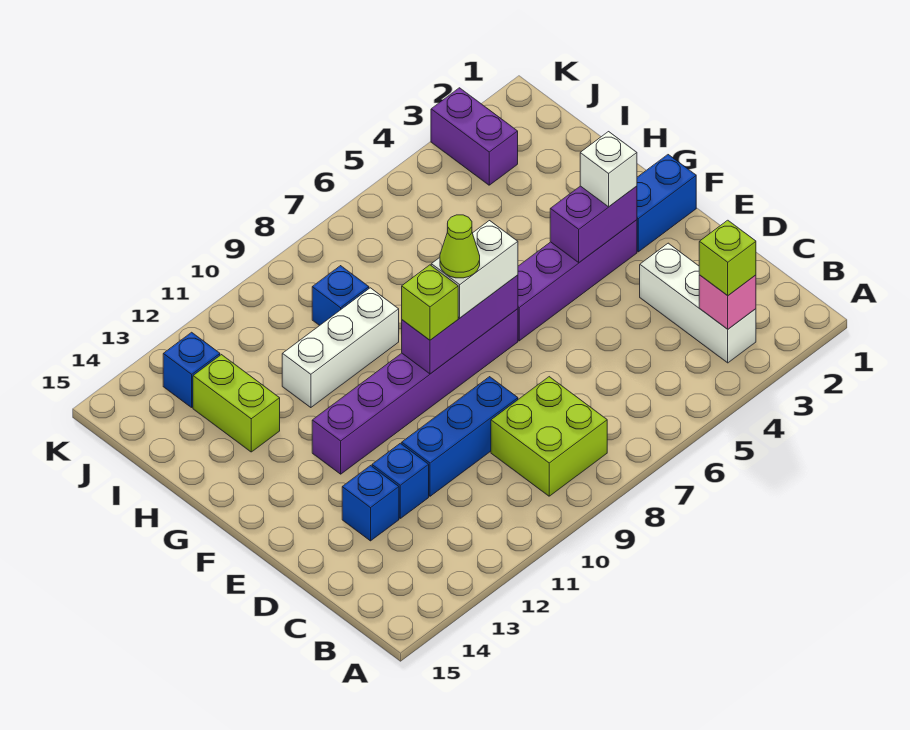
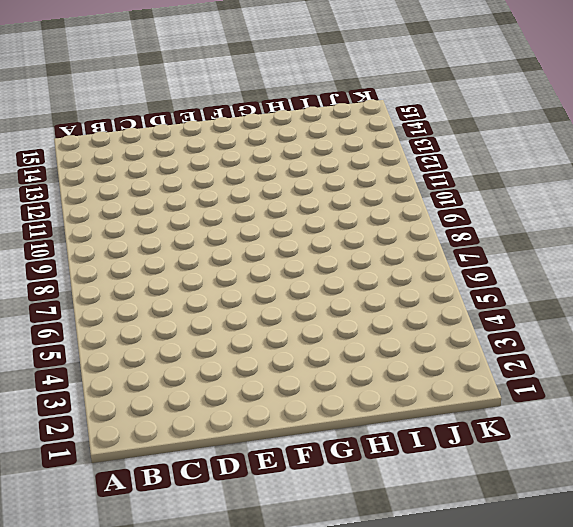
none -> white 1x3 brick [640,243,756,363]
none -> lime 2x2 brick [491,377,607,496]
none -> blue 1x3 brick [402,377,518,496]

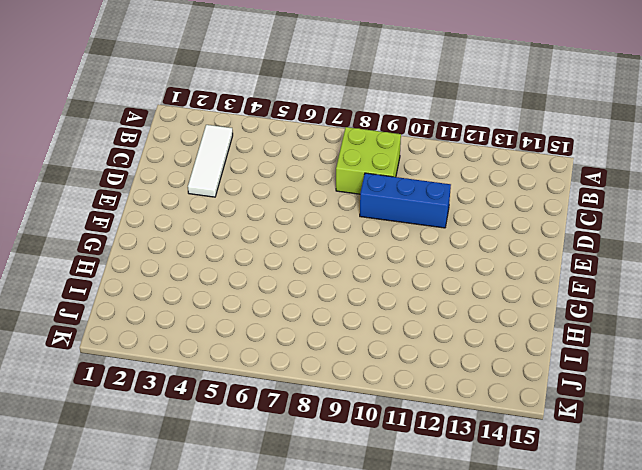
white 1x3 tile [188,125,233,197] -> white 1x3 brick [640,243,756,363]
none -> blue 1x1 brick [372,443,429,518]
none -> blue 1x1 brick [342,466,399,541]
none -> blue 1x2 brick [637,155,696,252]

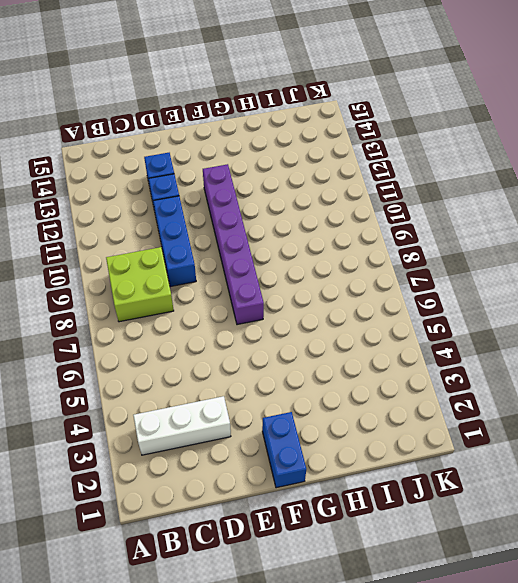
none -> purple 1x4 brick [518,220,637,341]
none -> white 1x3 brick [282,288,399,408]
none -> lime 1x2 brick [193,355,280,452]

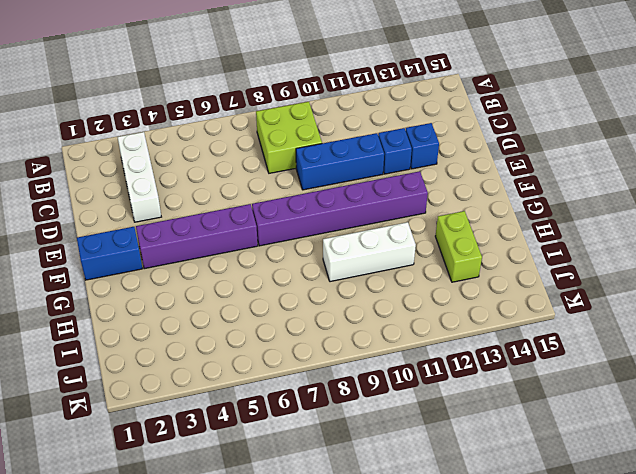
none -> blue 1x1 brick [312,266,369,325]
none -> purple 1x2 brick [431,88,518,185]
none -> blue 1x1 brick [163,332,220,407]

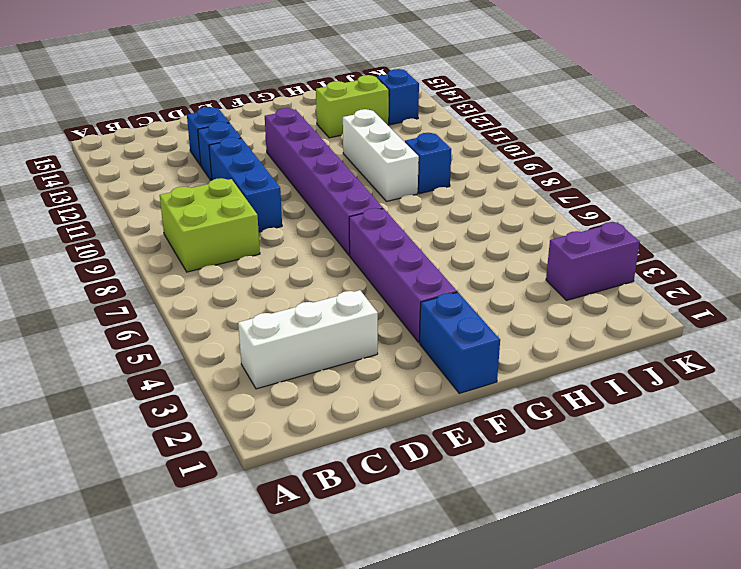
none -> pink 1x1 brick [699,275,756,329]
none -> purple 1x2 brick [550,186,637,263]
none -> purple 1x3 brick [402,275,518,374]

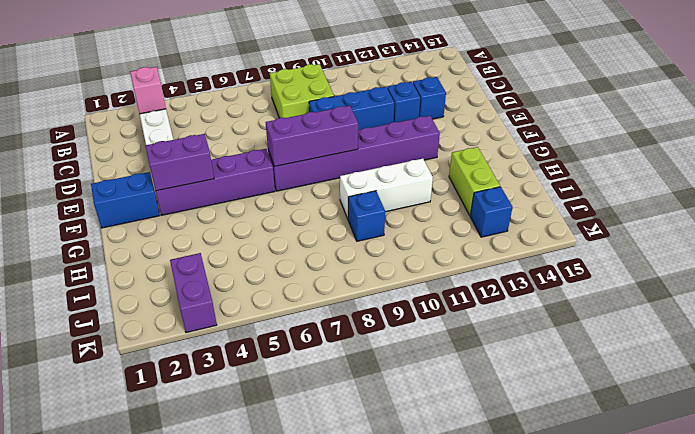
none -> lime 1x1 brick [699,220,756,296]
none -> white 1x1 brick [580,132,637,207]
none -> white 1x2 brick [431,221,518,318]

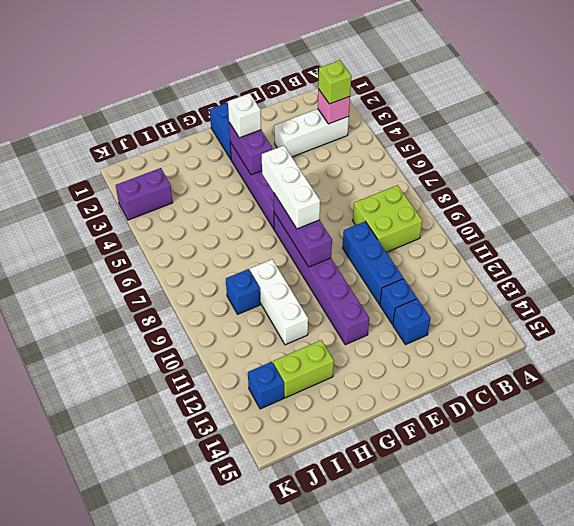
white 1x3 brick [262,146,320,229] -> white 1x2 brick [431,221,518,318]
none -> lime 1x1 brick [402,265,458,340]
none -> lime 1x1 cone [440,215,480,278]

